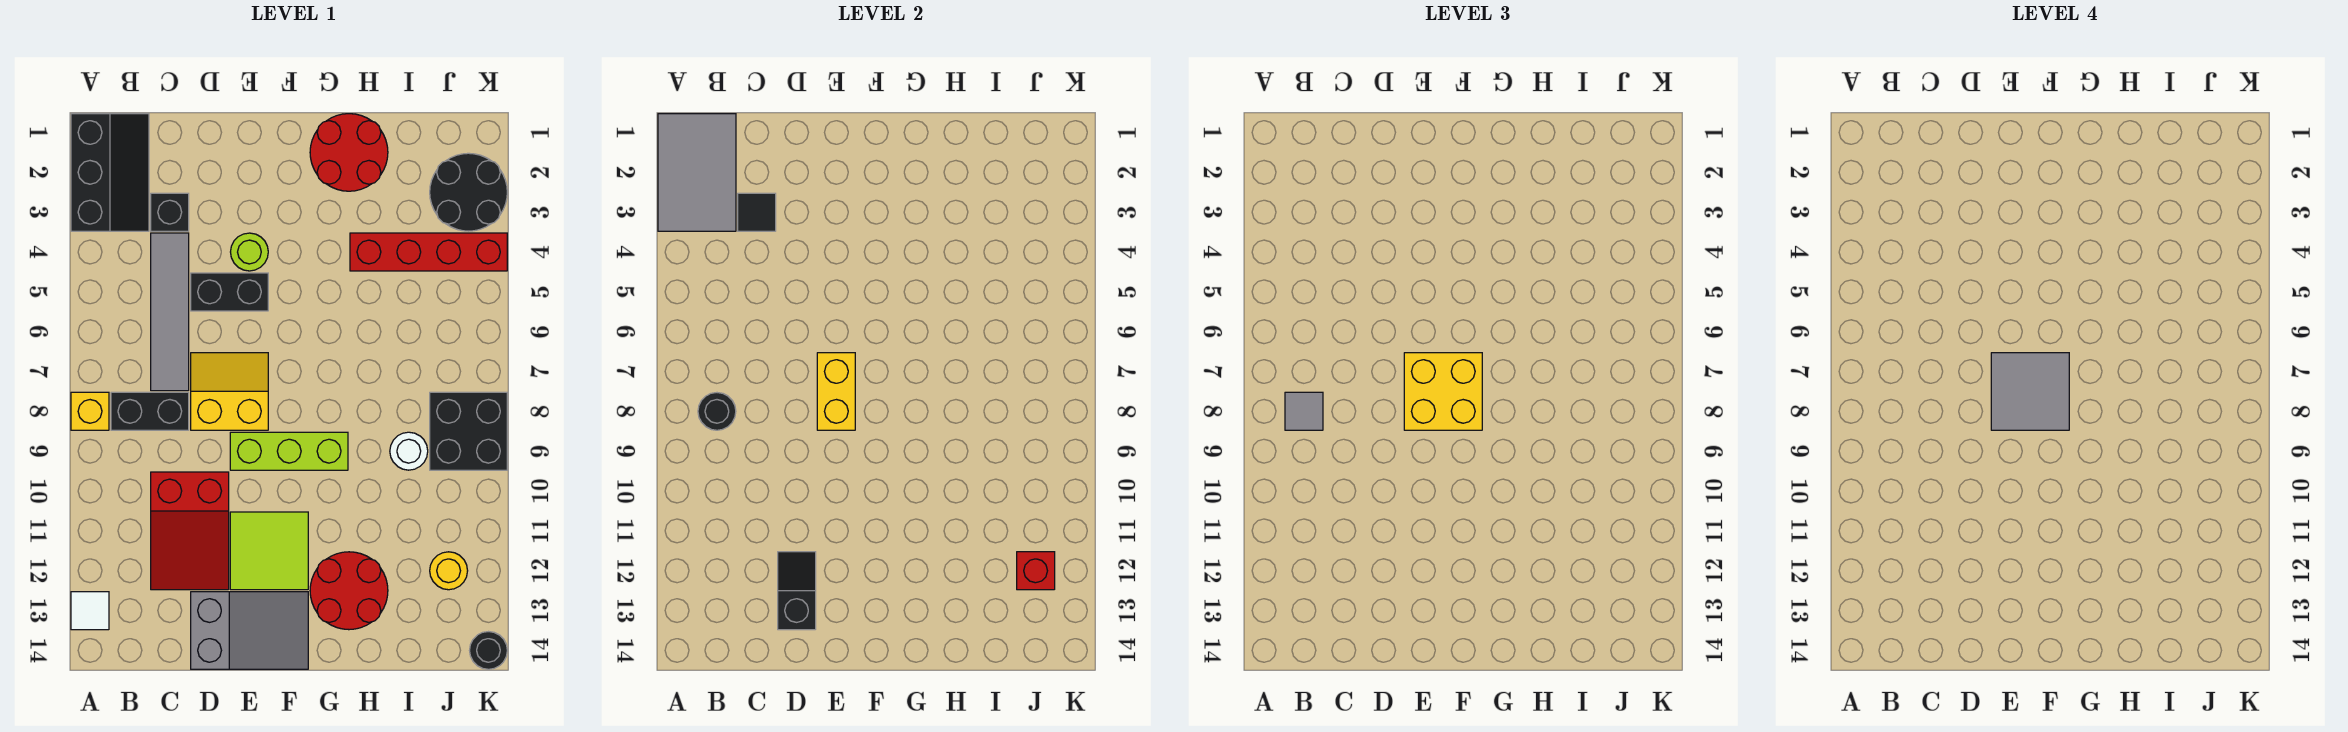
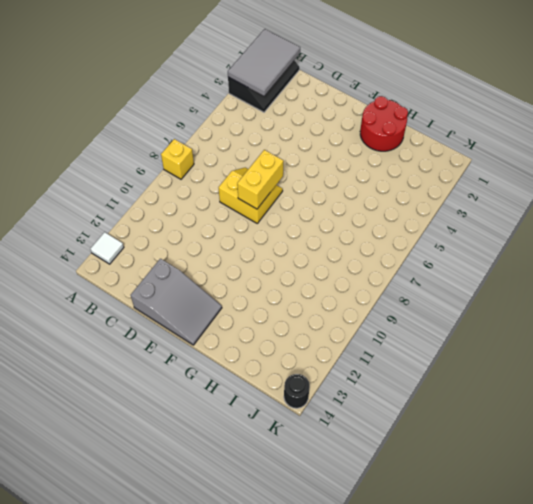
none -> black 1x2 brick [111,392,189,430]
none -> black 1x1 brick [151,193,189,231]
none -> grey 1x4 tile [151,233,189,391]
none -> red 2x3 slope [151,472,229,590]

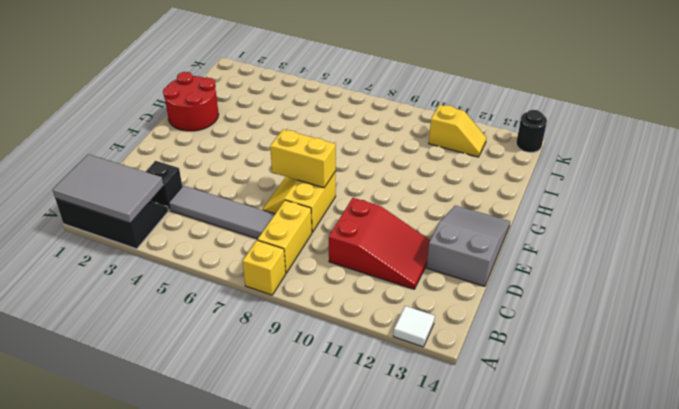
yellow 1x2 brick [258,200,312,273] -> black 1x2 brick [111,392,189,430]
yellow 1x2 slope [429,105,486,157] -> yellow 1x1 round brick [430,552,468,590]
none -> black 1x2 brick [191,273,268,311]
none -> lime 1x1 round brick [231,233,268,271]
none -> lime 1x3 brick [230,432,348,470]
none -> lime 2x2 tile [230,512,308,590]

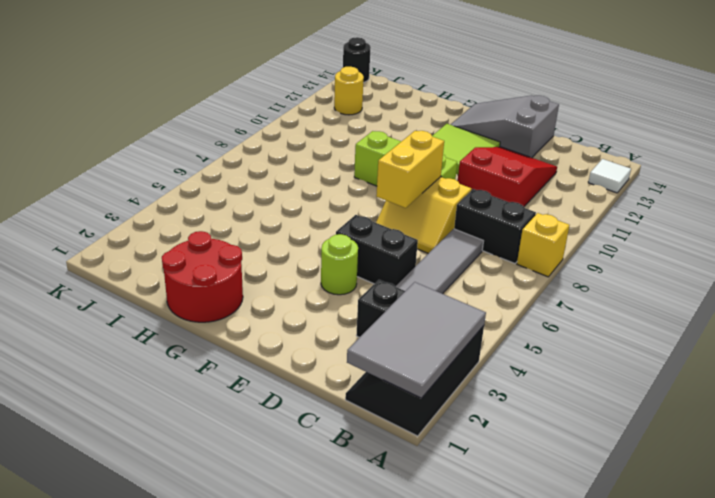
none -> red 2x2 round brick [310,552,388,630]
none -> red 1x4 brick [350,233,507,271]
none -> white 1x1 round brick [390,432,428,470]
none -> black 2x2 round brick [430,153,507,231]

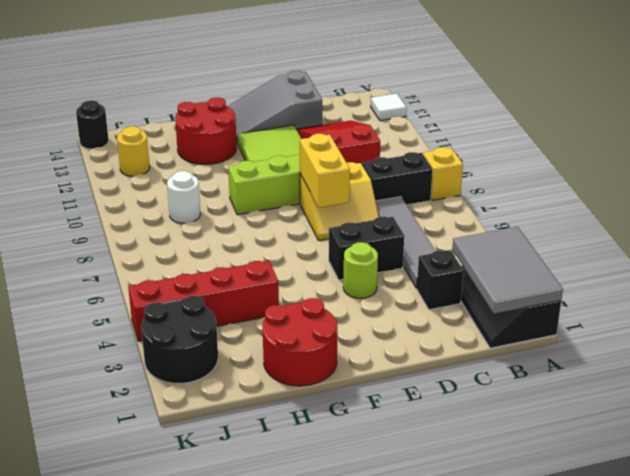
none -> black 2x2 brick [430,392,507,470]
none -> black 1x1 round brick [698,393,736,430]
none -> black 1x1 tile [738,193,776,231]
none -> black 1x2 slope [778,552,816,630]

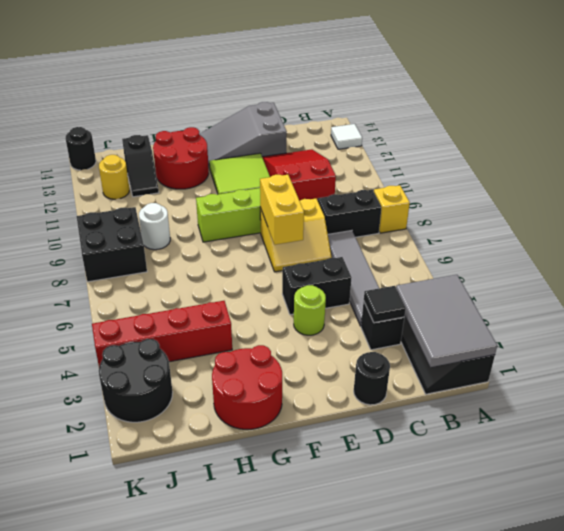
black 1x1 round brick [354,352,390,405] -> black 1x1 round brick moved to [698,393,736,430]
black 1x2 slope [122,135,159,197] -> black 1x2 slope moved to [778,552,816,630]
none -> red 1x1 brick [1017,552,1055,590]
none -> grey 1x1 tile [1285,392,1323,430]
none -> yellow 2x2 brick [1404,353,1482,430]
none -> grey 2x2 tile [1991,353,2069,430]

